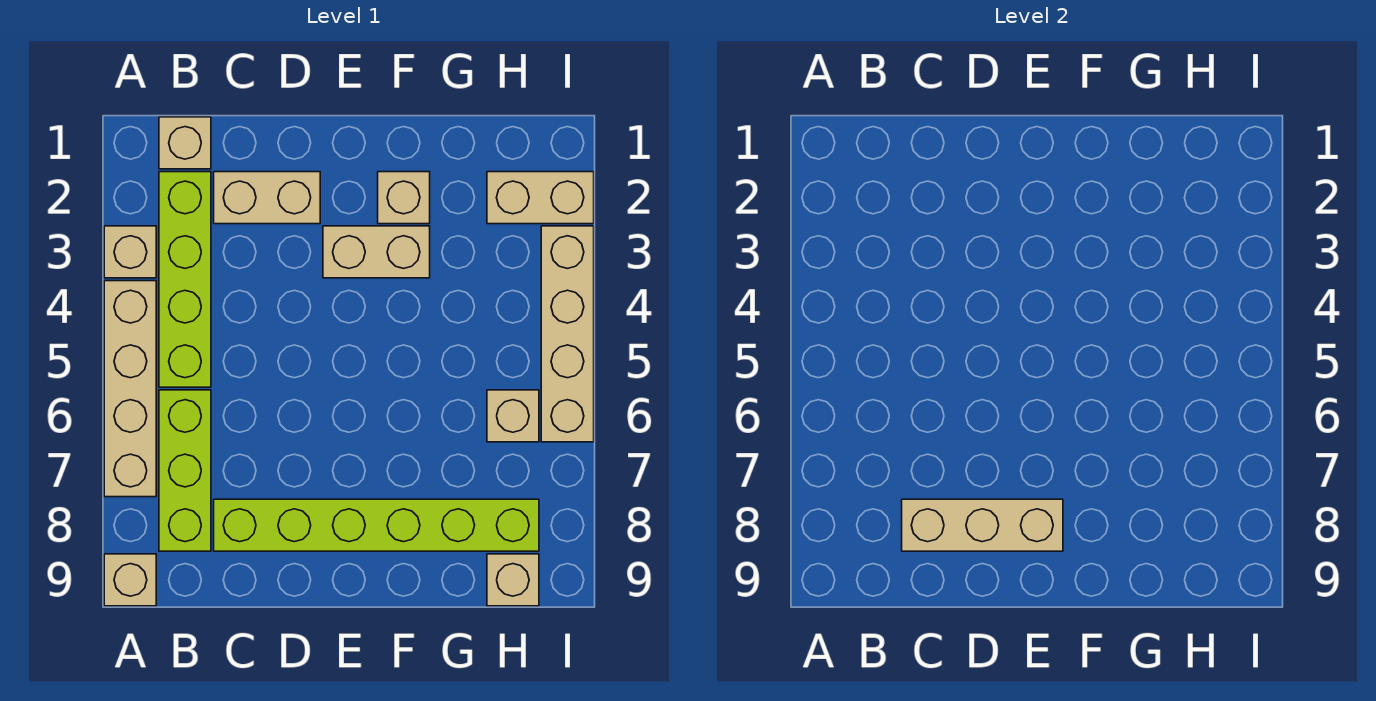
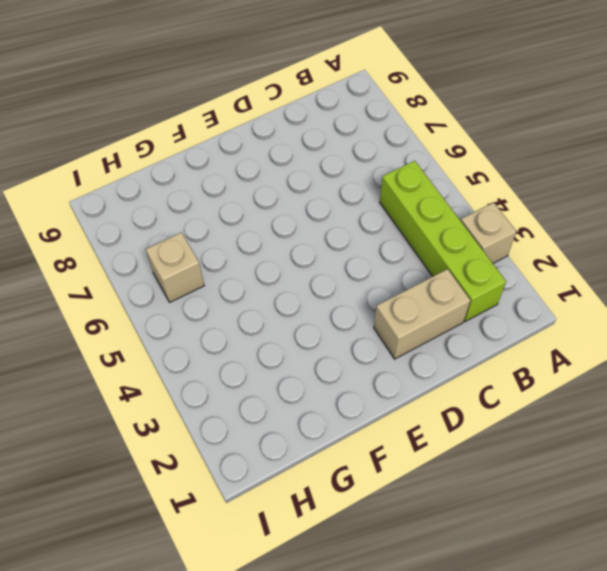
none -> tan 1x4 brick [104,281,156,497]
none -> tan 1x1 brick [104,554,156,606]
none -> tan 1x1 brick [159,117,211,169]

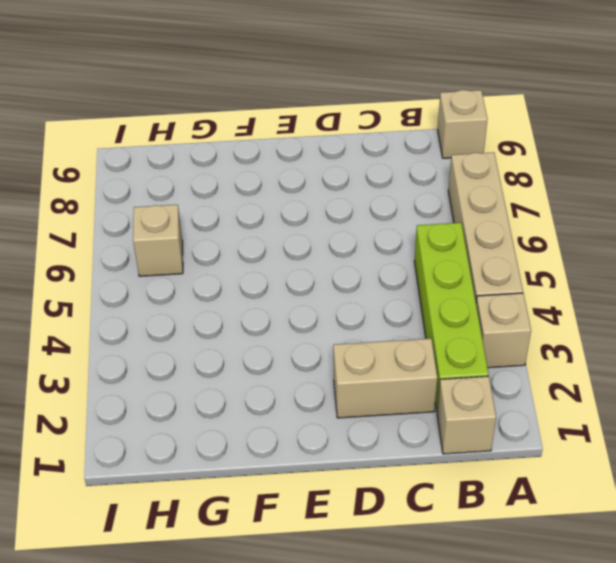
none -> lime 1x3 brick [159,390,211,551]
none -> lime 1x6 brick [214,499,539,551]
none -> tan 1x2 brick [323,226,430,278]

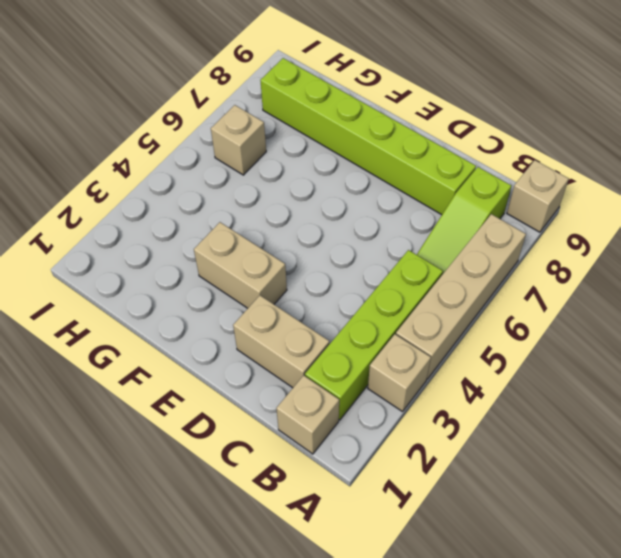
lime 1x3 slope [417,167,511,275] -> lime 1x3 brick [159,390,211,551]
none -> tan 1x1 brick [378,172,430,224]
none -> tan 1x2 brick [487,172,594,224]
none -> tan 1x1 brick [487,554,539,606]

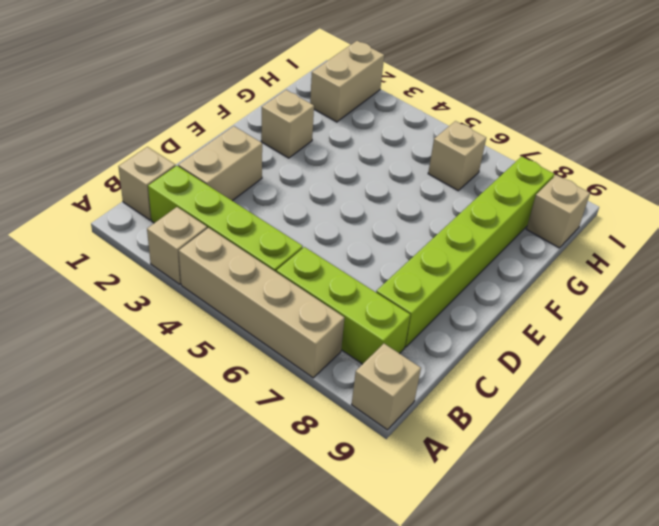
none -> tan 1x2 brick [323,226,430,278]
none -> tan 1x4 brick [541,226,594,442]
none -> tan 1x3 brick [902,499,1063,551]

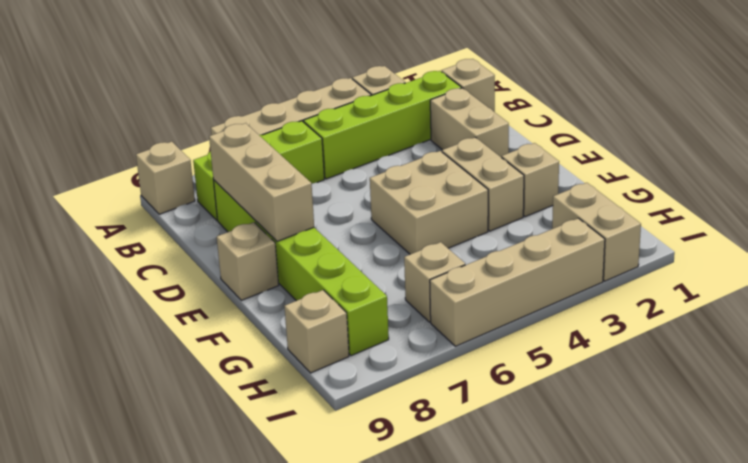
tan 2x2 brick [370,151,488,254] -> none
tan 1x1 brick [217,222,279,300] -> none

